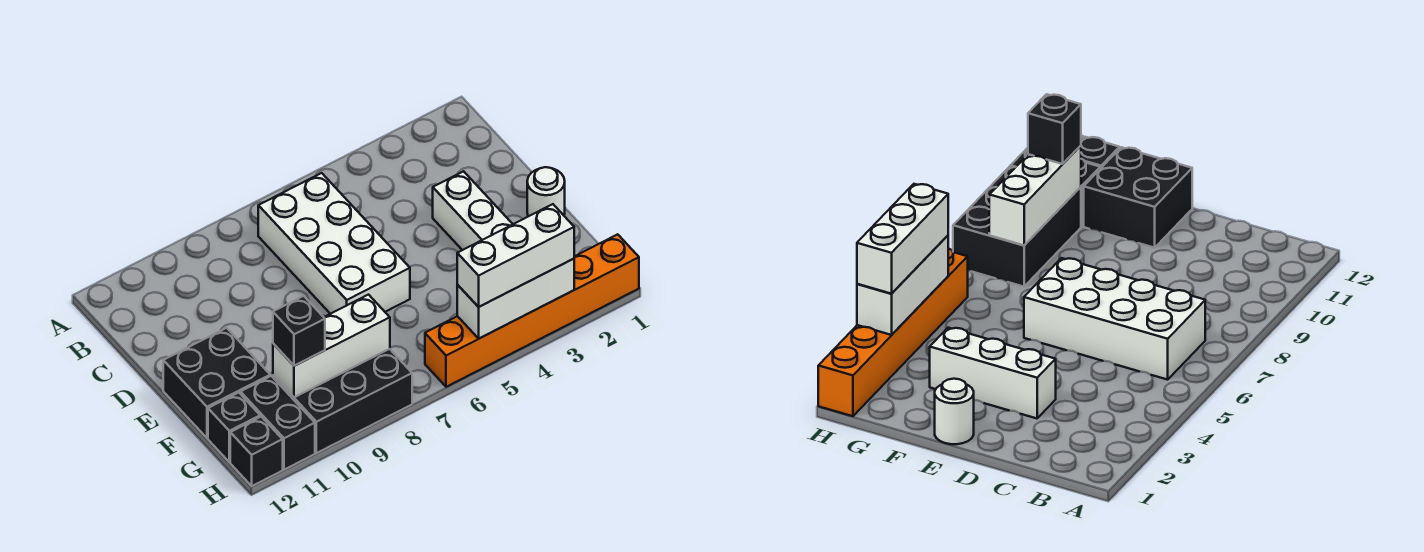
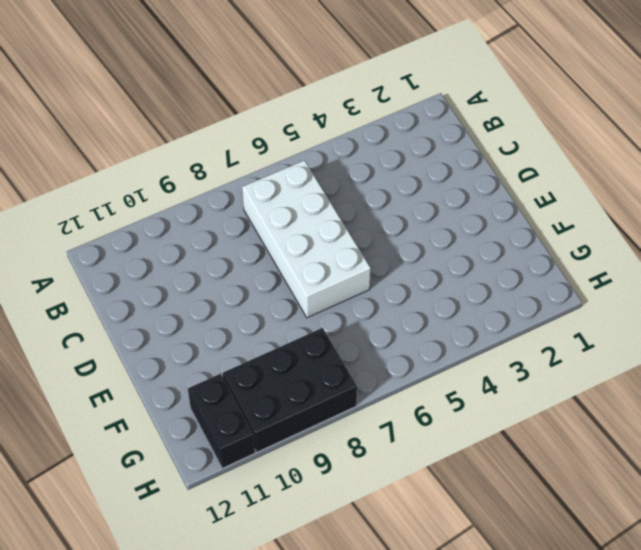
none -> white 1x3 brick [433,171,513,250]
none -> white 1x1 round brick [527,167,565,216]
none -> black 2x2 brick [163,328,270,438]

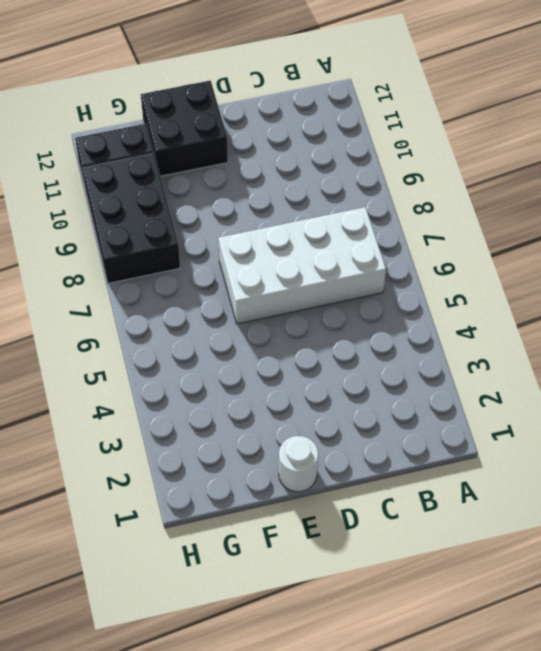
none -> white 1x3 brick [433,171,513,250]
none -> black 1x1 brick [208,393,260,462]
none -> orange 1x6 brick [425,234,639,387]

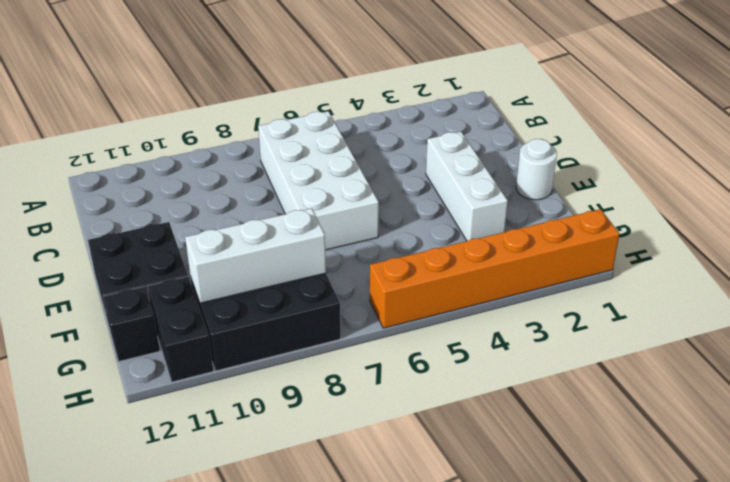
none -> black 1x1 brick [230,417,283,486]
none -> white 1x3 brick [457,259,574,338]
none -> black 1x1 brick [273,296,325,366]

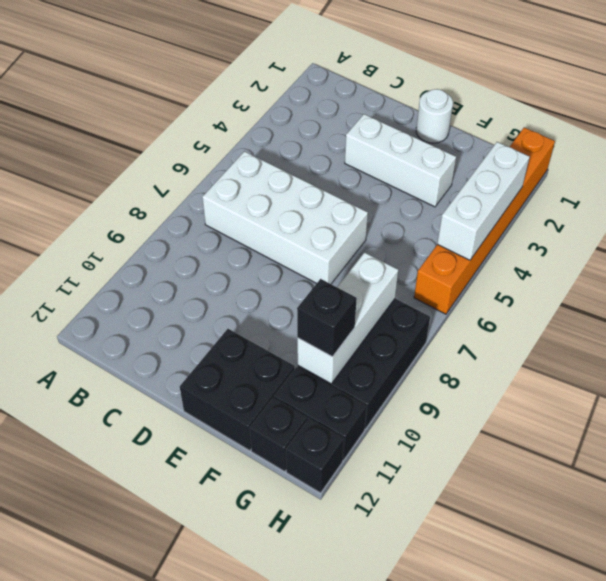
none -> white 1x3 brick [457,204,574,307]

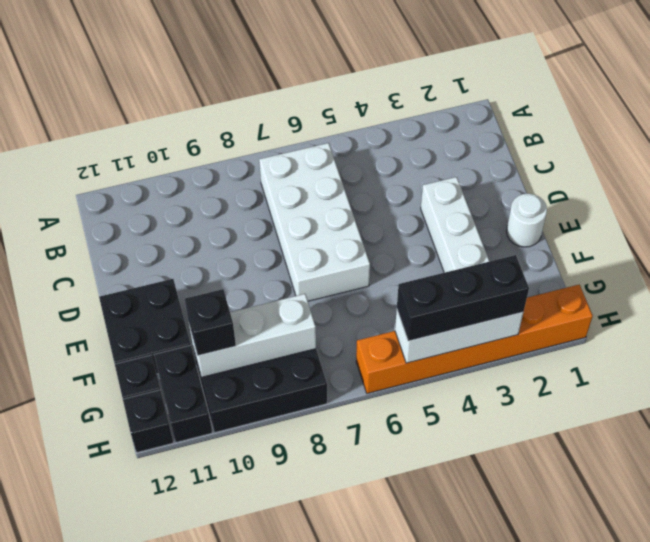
black 1x3 brick [397,255,529,341] -> white 1x3 brick [457,204,574,307]

